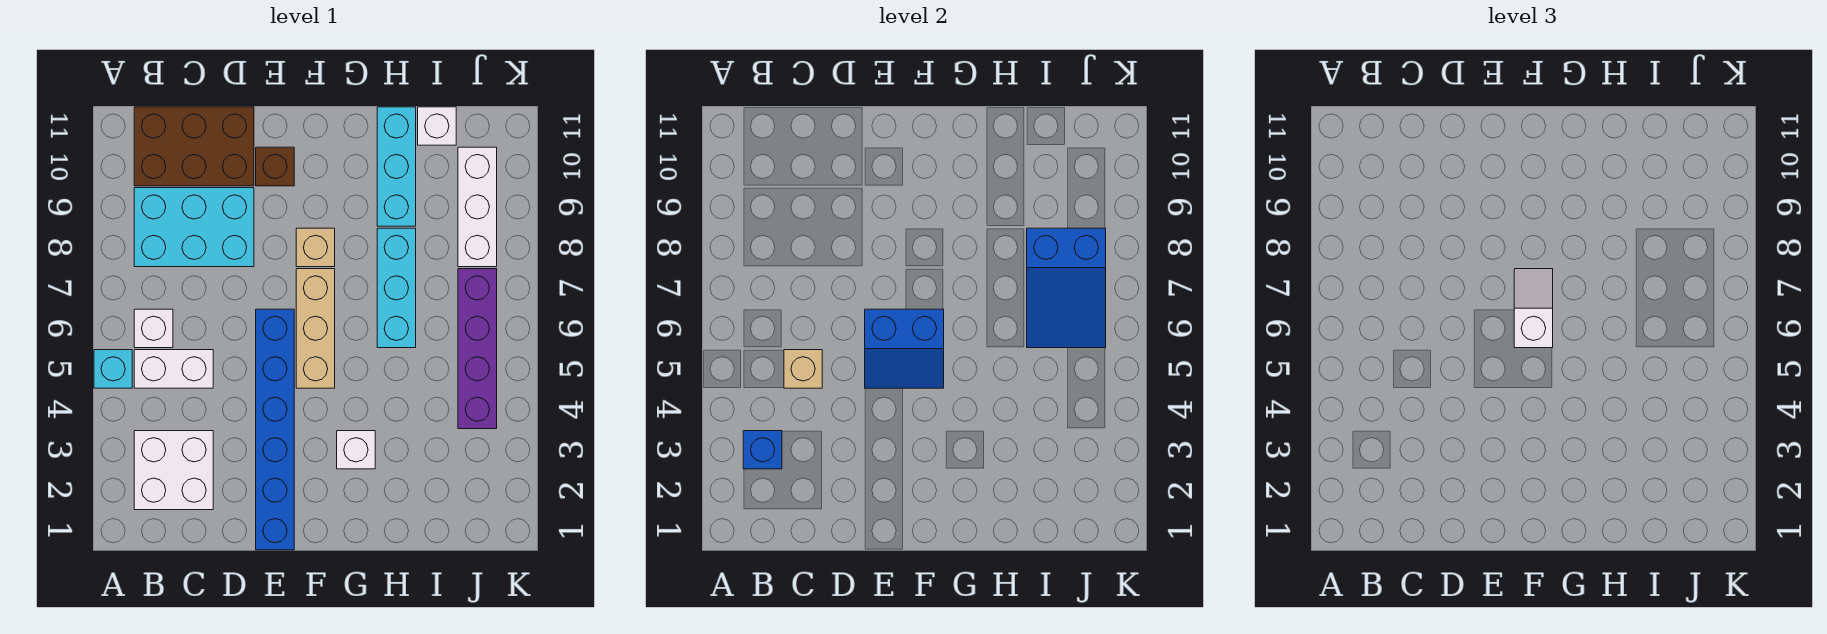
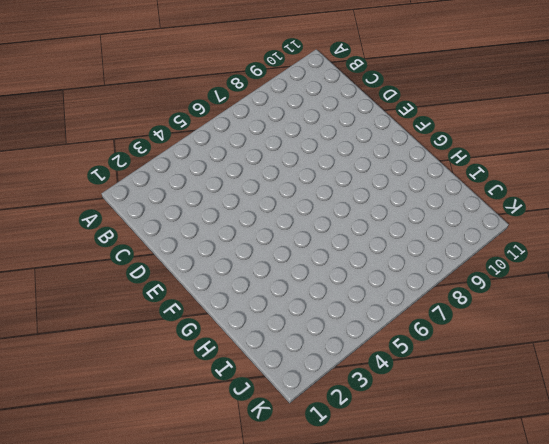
none -> cyan 1x1 brick [94,350,132,388]
none -> white 2x2 brick [134,431,213,510]
none -> white 1x2 brick [134,350,213,388]

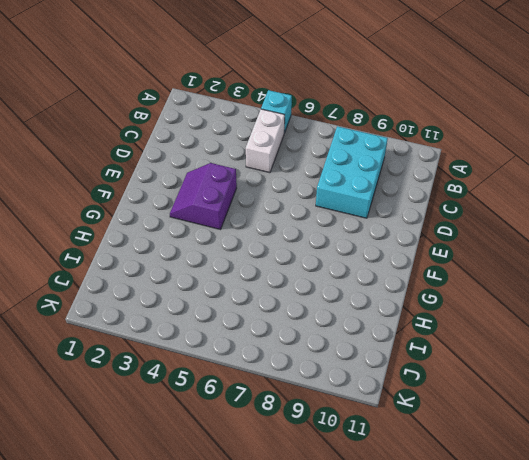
purple 2x2 slope [170,163,237,230] -> blue 1x6 brick [256,309,294,550]
none -> white 2x2 brick [134,431,213,510]
none -> white 1x1 brick [134,309,173,348]
none -> brown 2x3 brick [134,107,254,186]

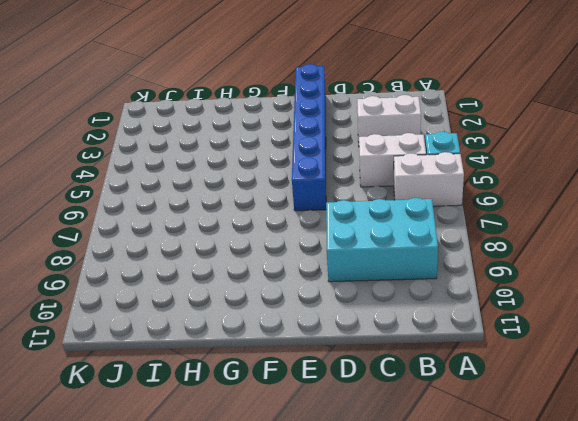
white 1x2 brick [394,152,464,206] -> white 1x1 brick [134,309,173,348]
white 1x2 brick [357,95,421,142] -> white 2x2 brick [134,431,213,510]
none -> brown 2x3 brick [134,107,254,186]
none -> brown 1x1 brick [256,147,294,186]
none -> tan 1x3 brick [296,269,335,388]

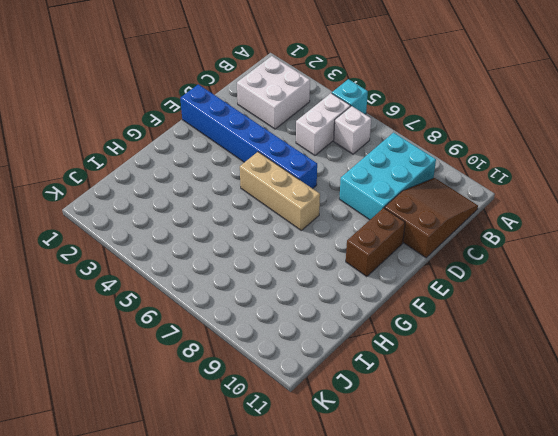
brown 2x3 slope [385,178,478,258] -> brown 2x3 brick [134,107,254,186]
brown 1x2 brick [346,208,405,277] -> brown 1x1 brick [256,147,294,186]
none -> tan 1x1 brick [296,228,335,267]
none -> white 1x1 brick [337,431,375,469]
none -> cyan 1x3 brick [377,228,416,348]

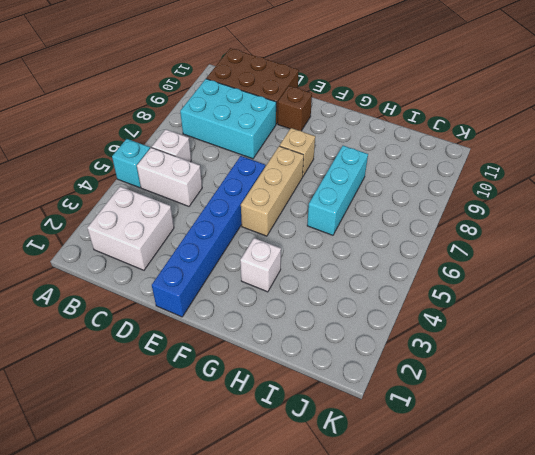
none -> cyan 1x3 brick [377,107,416,226]
none -> white 1x1 brick [418,107,456,145]
none -> purple 1x4 brick [458,269,497,429]

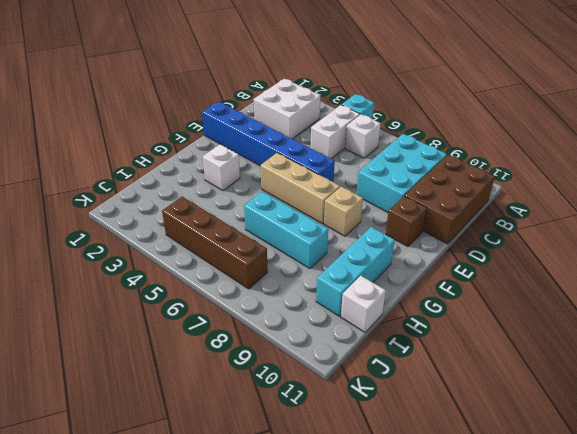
cyan 1x3 brick [316,227,395,316] -> cyan 1x3 brick turned to [377,107,416,226]
brown 1x4 brick [162,197,268,289] -> purple 1x4 brick [458,269,497,429]
none -> white 1x3 brick [458,147,497,267]
none -> blue 1x1 brick [743,431,782,469]
none -> tan 1x1 brick [784,350,822,388]

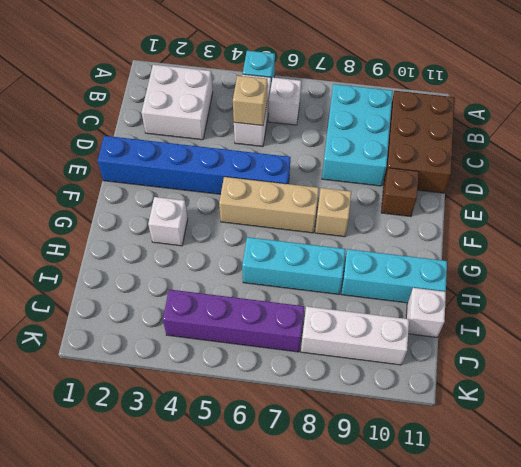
none -> blue 1x1 brick [743,431,782,469]
none -> blue 2x2 slope [865,309,944,388]
none -> blue 2x3 slope [1027,228,1106,348]

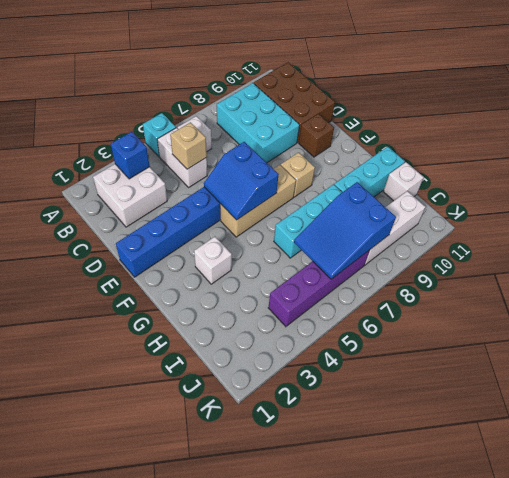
none -> white 1x2 slope [1514,269,1553,348]

